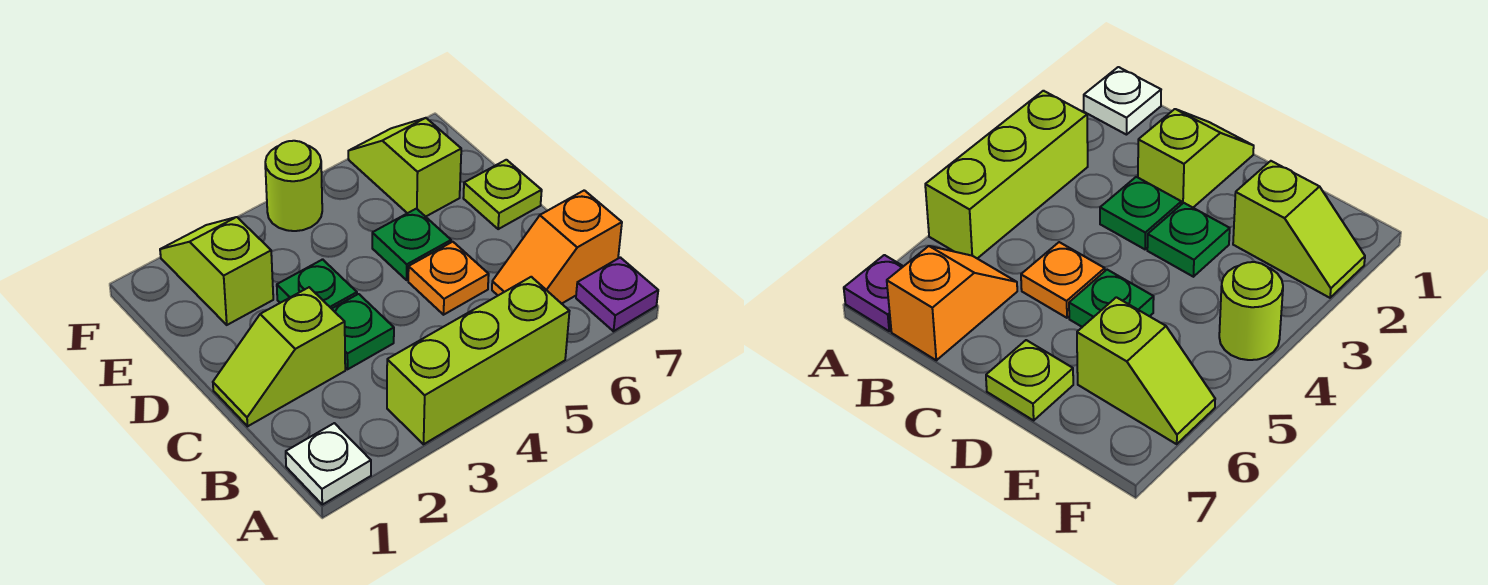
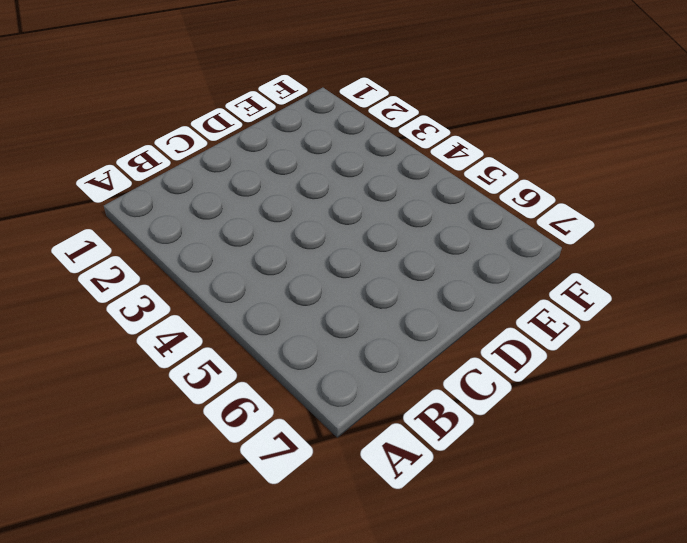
none -> white 1x1 plate [286,423,371,505]
none -> lime 1x3 brick [387,277,569,444]
none -> purple 1x1 plate [576,257,658,331]

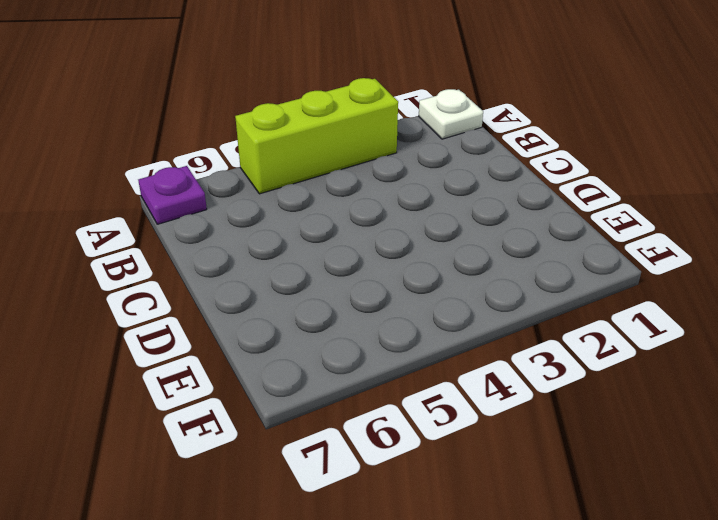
none -> orange 1x2 slope [492,190,622,304]
none -> lime 1x2 slope [213,287,345,426]
none -> green 1x1 plate [332,294,394,369]

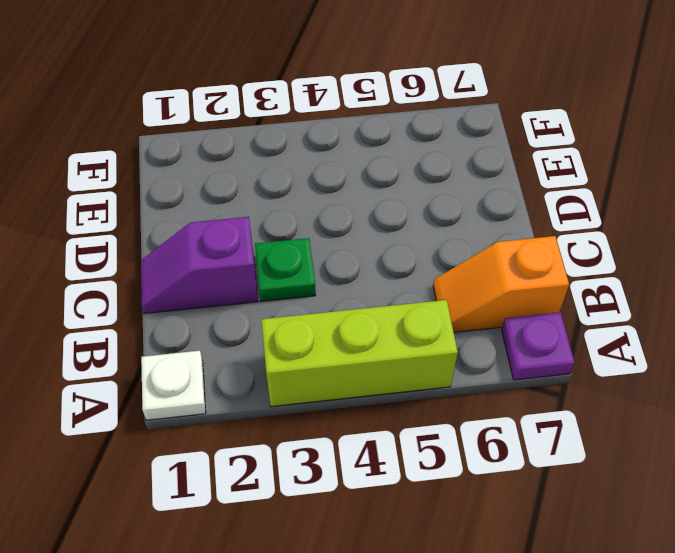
purple 1x2 slope [141,217,258,314] -> lime 1x2 slope [213,287,345,426]
none -> orange 1x1 plate [408,242,489,315]
none -> green 1x1 plate [277,259,357,309]
none -> green 1x1 plate [372,209,451,280]

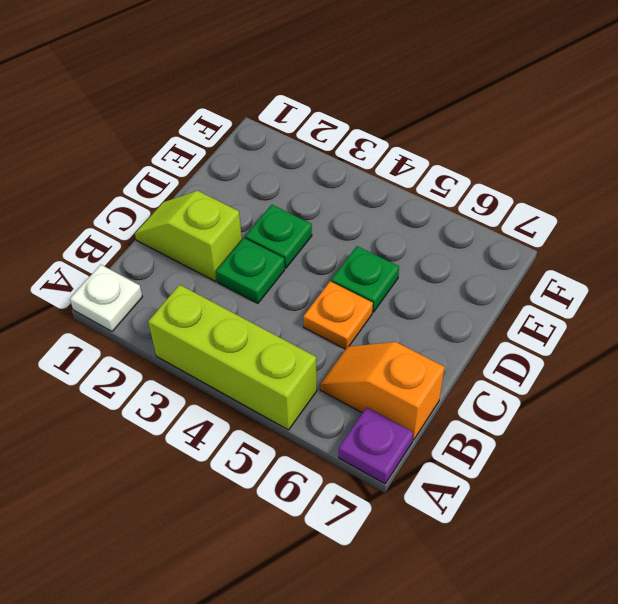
none -> lime 1x1 plate [463,160,542,229]
none -> lime 1x2 slope [160,217,273,325]
none -> lime 1x2 slope [348,118,461,217]

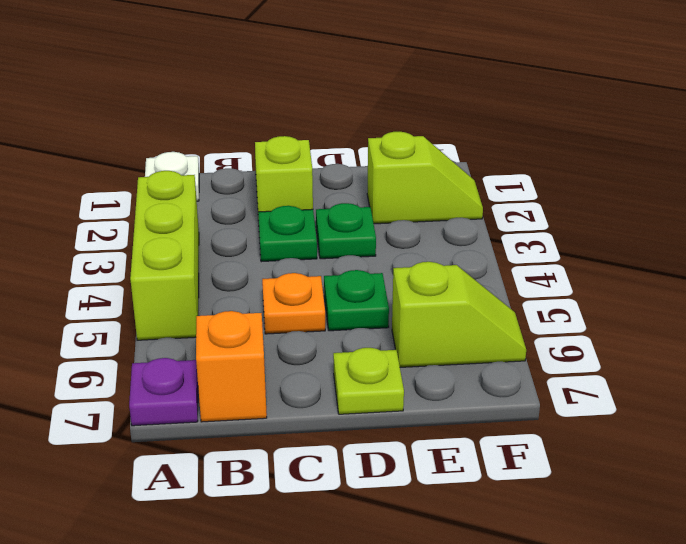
none -> lime 1x1 round brick [265,141,322,231]

